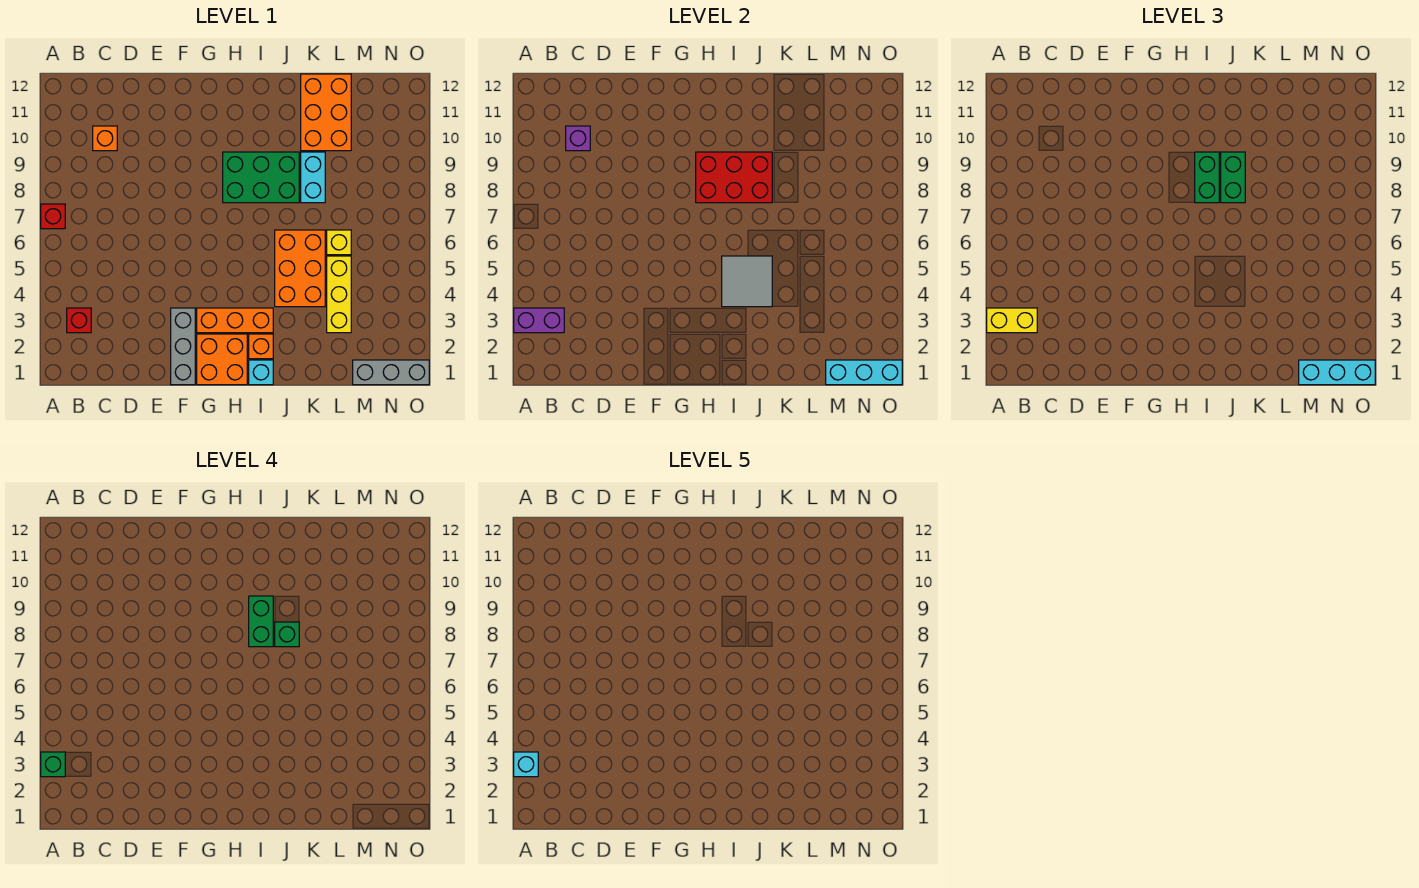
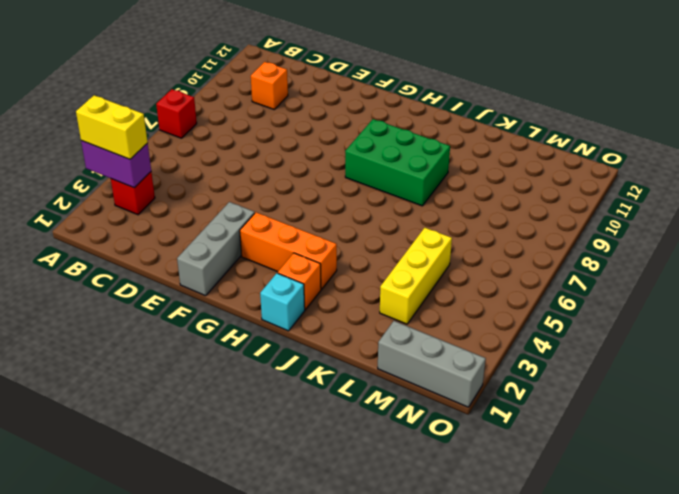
none -> orange 2x2 brick [197,334,247,385]
none -> orange 2x3 brick [275,230,325,307]
none -> cyan 1x2 brick [301,152,325,203]

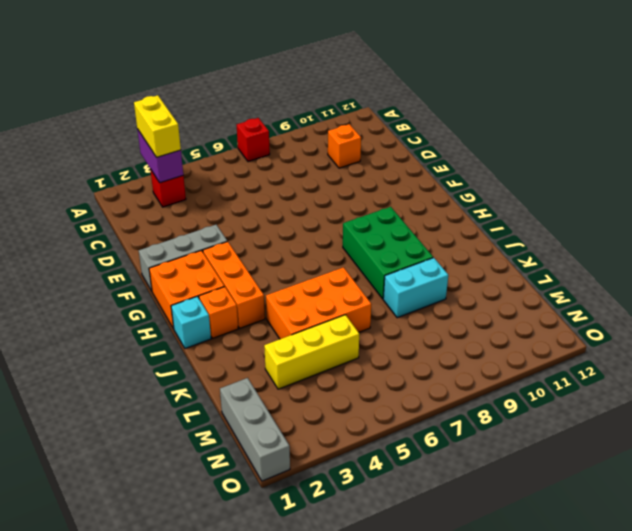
none -> orange 2x3 brick [301,74,351,151]
none -> yellow 1x1 brick [327,230,351,255]
none -> purple 1x1 brick [566,126,590,151]

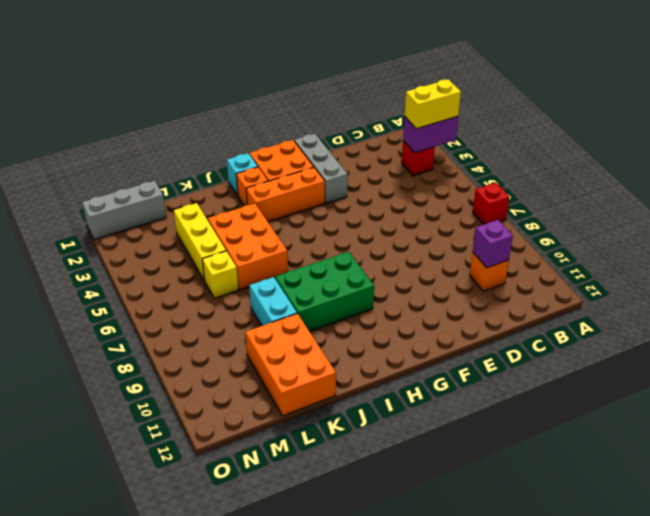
none -> red 2x3 brick [696,152,772,203]
none -> grey 2x2 tile [722,256,772,307]
none -> cyan 1x3 brick [826,360,902,385]

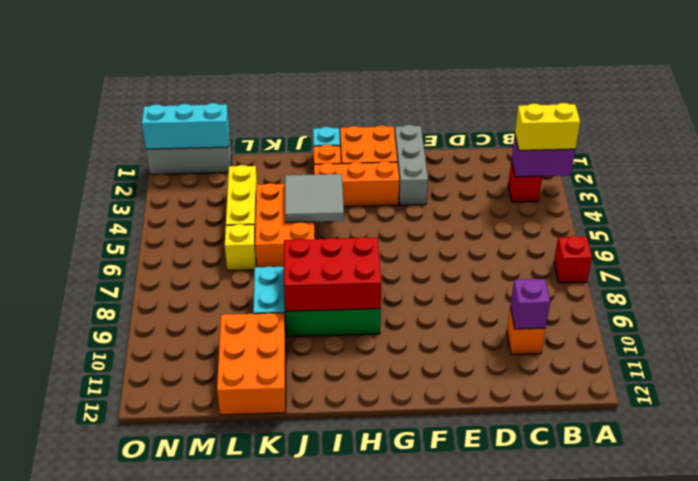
none -> green 1x2 brick [1195,152,1219,203]
none -> green 1x2 brick [1221,152,1245,203]
none -> cyan 1x3 brick [1299,360,1375,385]

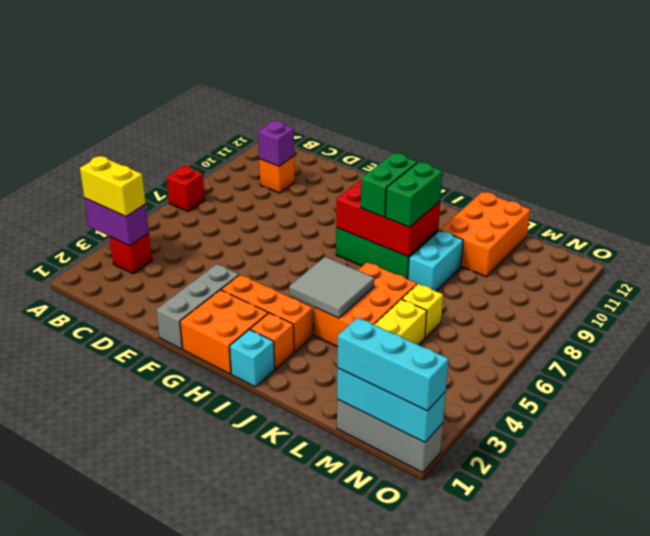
none -> green 1x1 brick [41,752,65,777]
none -> green 1x2 brick [249,596,273,647]
none -> green 1x1 brick [275,622,299,647]

